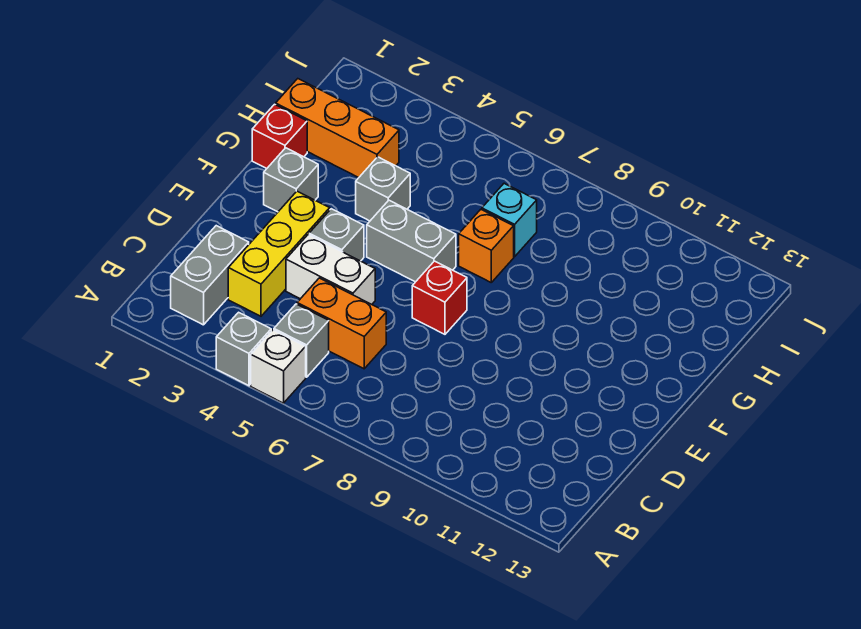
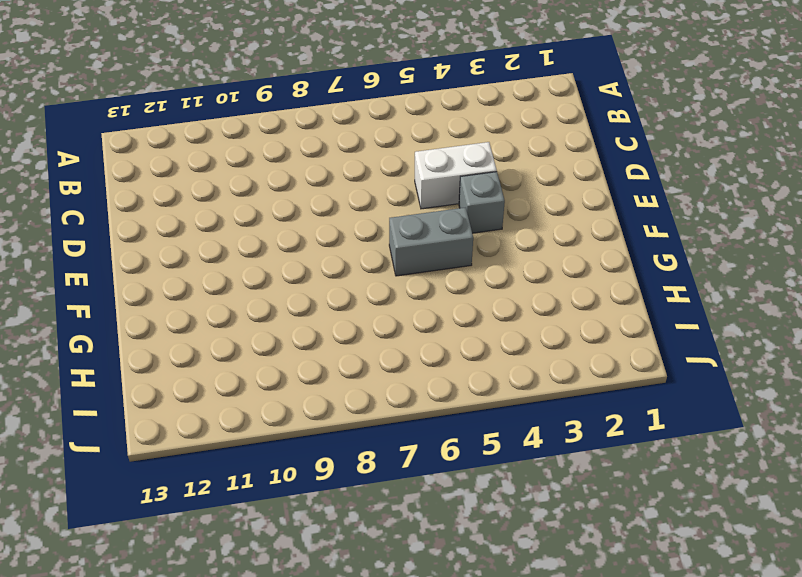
none -> grey 1x1 brick [216,312,271,386]
none -> white 1x1 brick [251,330,306,403]
none -> grey 1x2 brick [171,226,249,325]

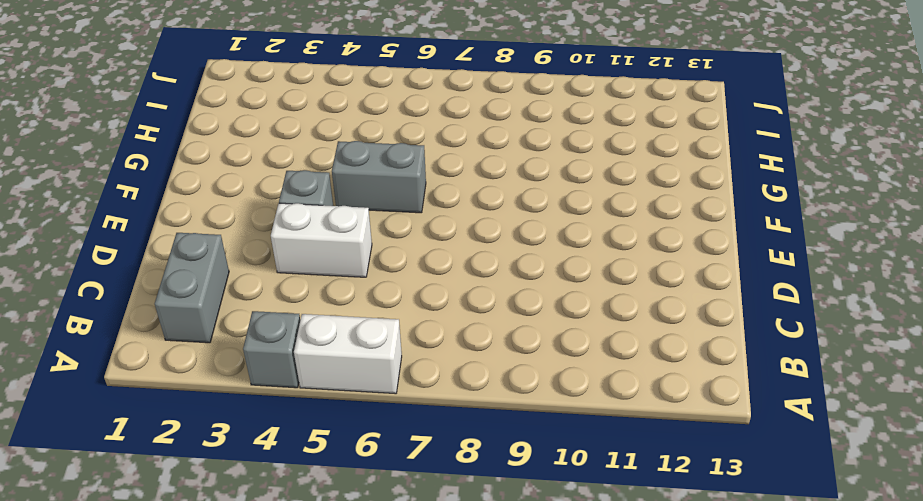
white 1x2 brick [294,314,402,394] -> white 1x1 brick [251,330,306,403]
none -> grey 1x1 brick [274,304,329,377]
none -> yellow 1x3 brick [228,191,330,316]
none -> orange 1x2 brick [297,278,386,369]

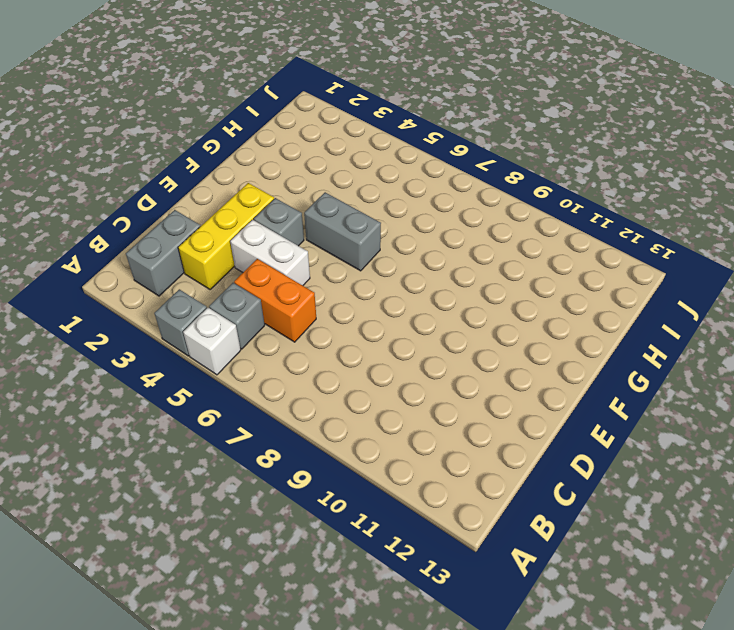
none -> red 1x1 brick [412,261,467,334]
none -> grey 1x1 brick [264,148,318,212]
none -> red 1x1 brick [252,104,307,168]

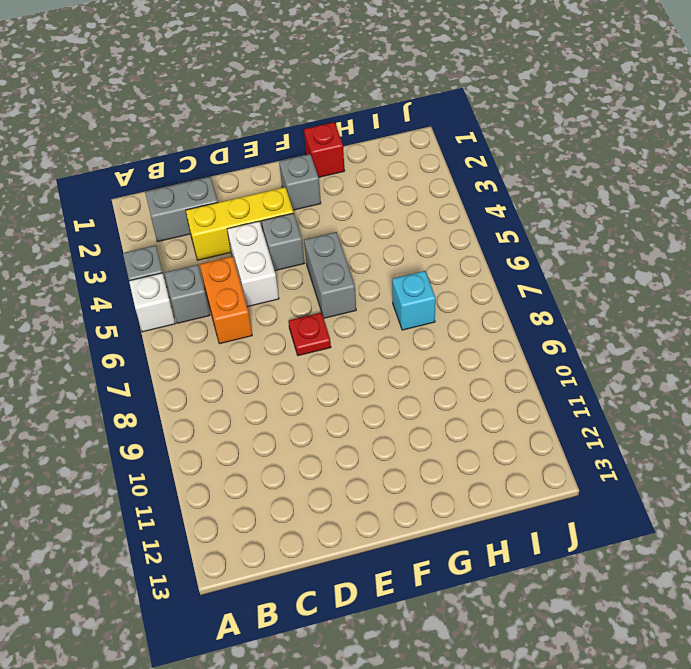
red 1x1 plate [289,313,331,356] -> red 1x1 brick [412,261,467,334]
none -> grey 1x1 brick [356,157,410,221]
none -> orange 1x1 brick [459,210,514,282]
none -> orange 1x3 brick [276,79,399,178]

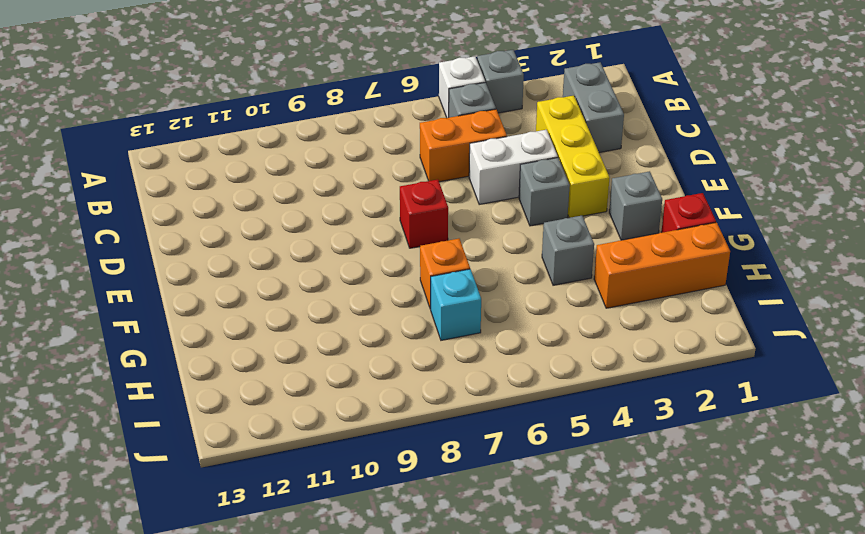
none -> grey 1x2 brick [367,200,456,282]

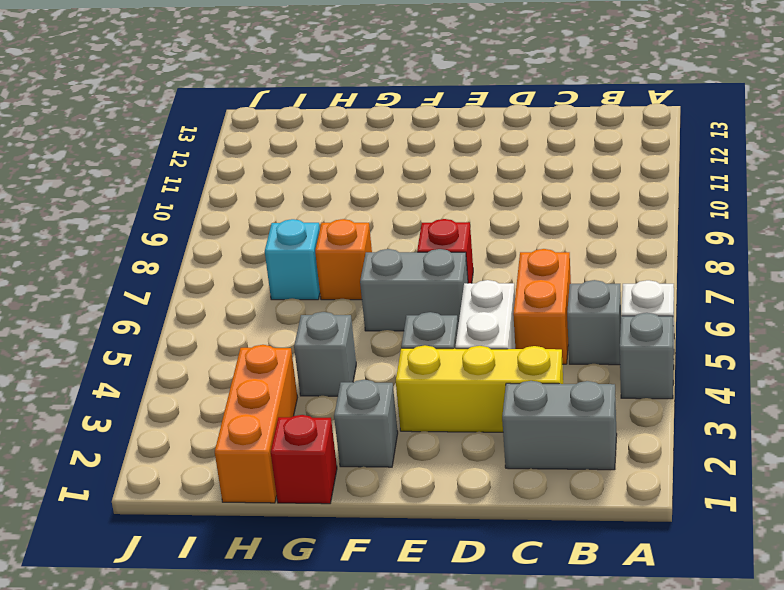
grey 1x2 brick [360,249,468,331] -> grey 1x2 brick turned to [367,200,456,282]

